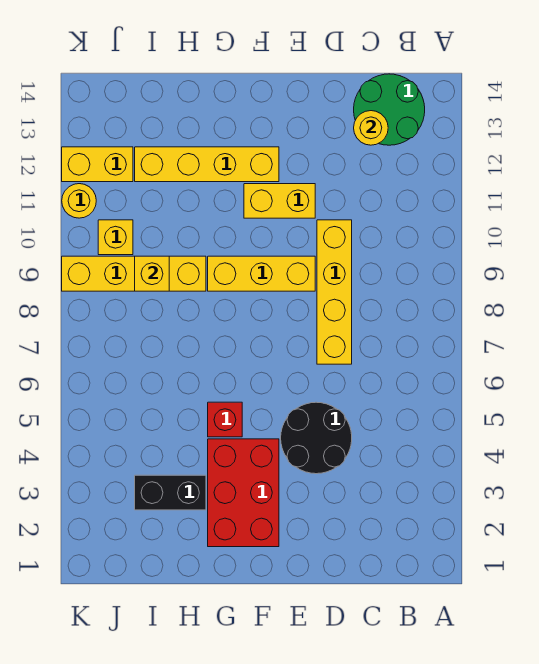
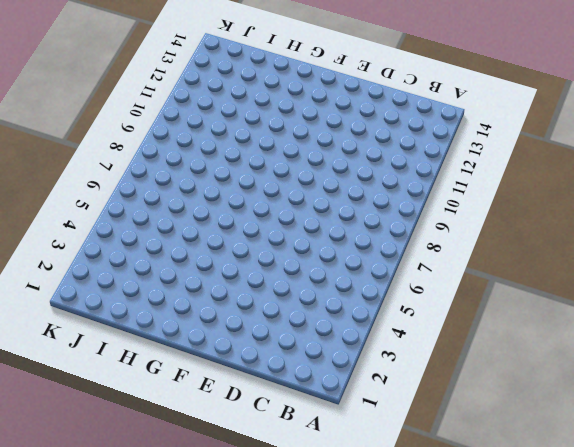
none -> green 2x2 round brick [354,74,425,145]
none -> black 2x2 round brick [281,402,352,474]
none -> yellow 1x4 brick [317,220,352,364]

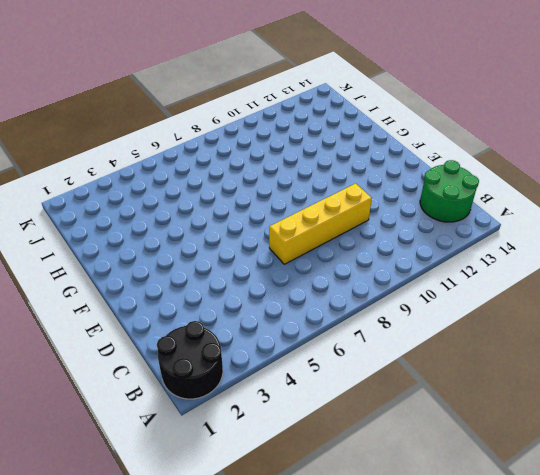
black 2x2 round brick [157,321,223,399] -> black 2x2 round brick moved to [281,402,352,474]
none -> yellow 1x3 brick [208,256,315,291]
none -> yellow 1x2 brick [244,184,315,218]
none -> red 2x3 brick [208,439,279,547]

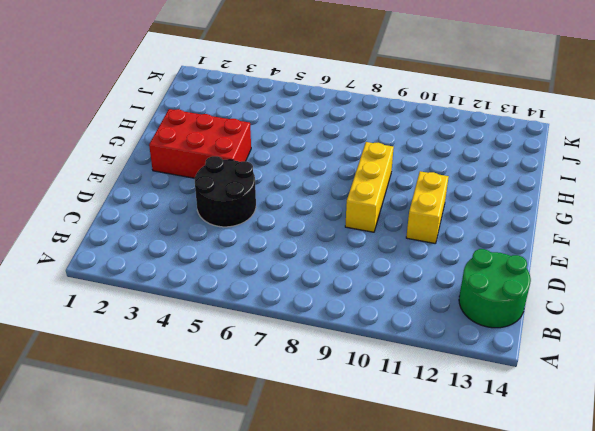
none -> yellow 1x4 brick [317,220,352,364]
none -> yellow 1x4 brick [135,147,279,182]
none -> red 1x1 brick [208,402,242,437]

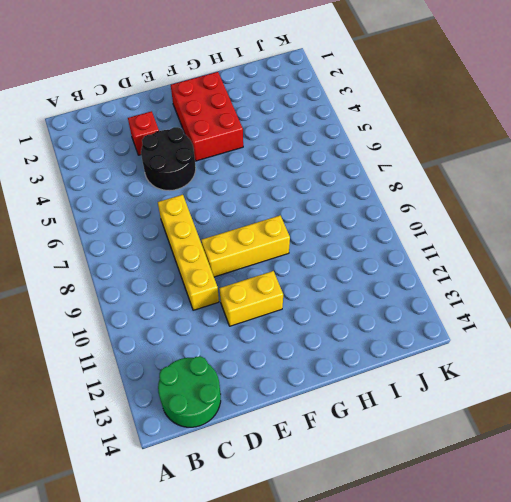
red 1x1 brick [128,111,159,155] -> red 1x1 brick moved to [208,402,242,437]
none -> yellow 1x4 brick [135,147,279,182]
none -> black 1x2 brick [135,475,206,510]
none -> yellow 1x4 brick [62,256,206,291]

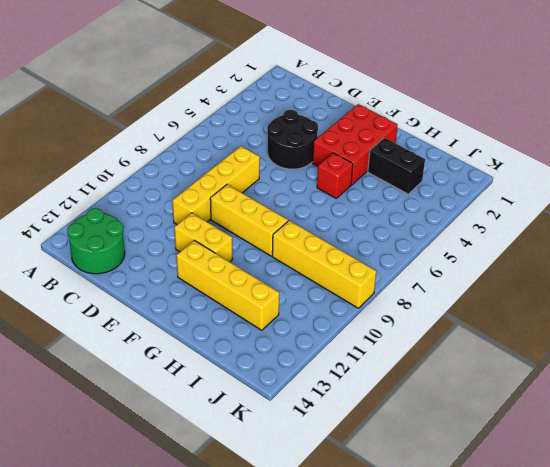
none -> yellow 1x1 brick [98,220,133,255]
none -> yellow 1x2 brick [62,147,133,182]
none -> yellow 1x1 round brick [62,184,96,218]

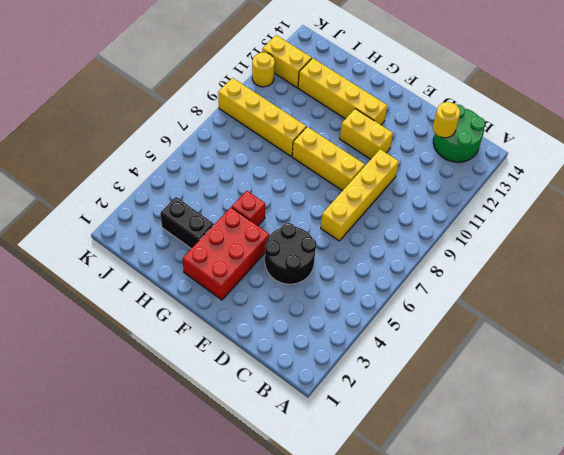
none -> yellow 1x1 brick [98,220,133,255]
none -> yellow 1x1 brick [135,256,169,291]

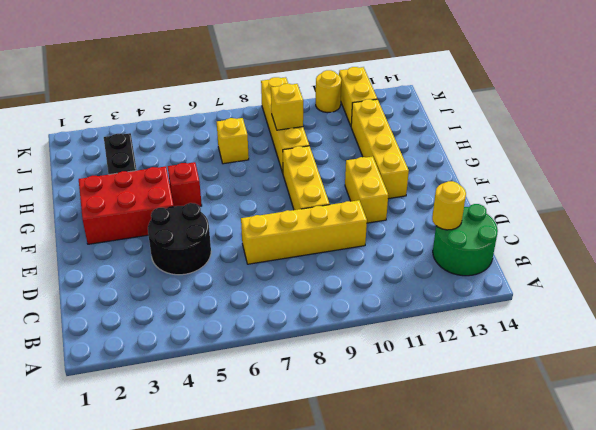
yellow 1x1 brick [217,118,249,164] -> yellow 1x1 brick moved to [98,220,133,255]

